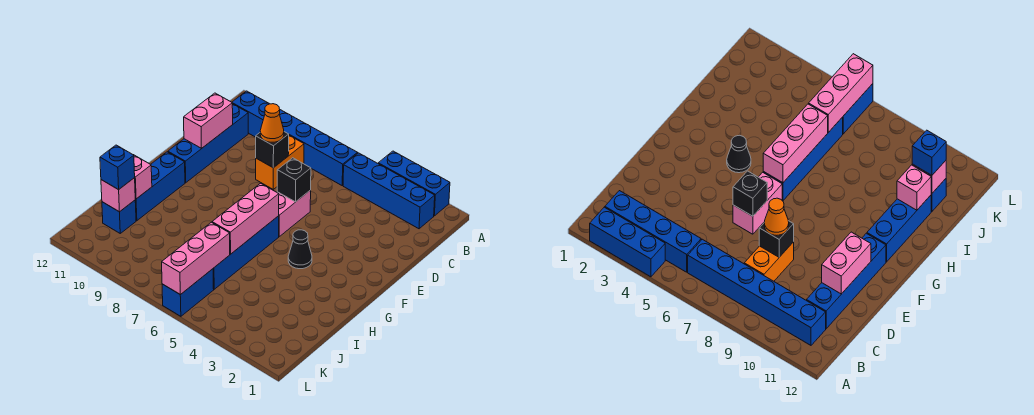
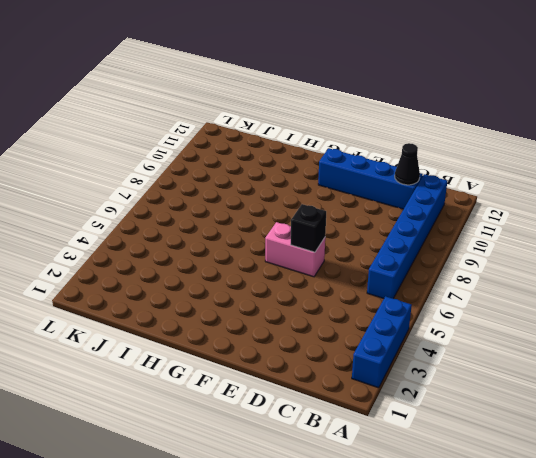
black 1x1 cone [395,143,420,185] -> black 1x1 cone moved to [288,230,312,269]
none -> blue 1x4 brick [343,153,435,229]
none -> orange 1x2 brick [256,136,304,189]
none -> blue 1x4 brick [213,216,279,289]

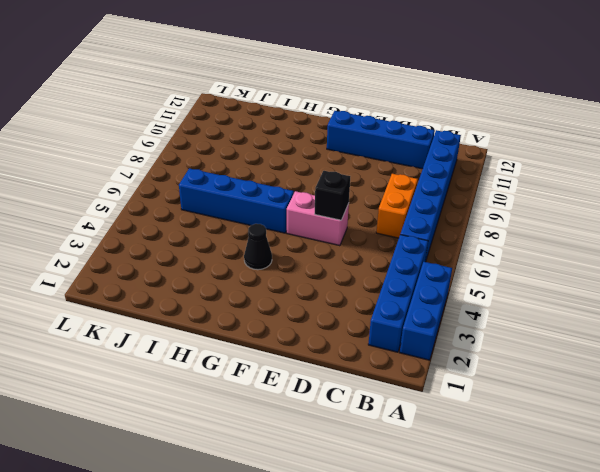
orange 1x2 brick [376,174,418,238] -> orange 1x2 brick turned to [256,136,304,189]
none -> blue 1x3 brick [135,152,185,221]
none -> blue 1x1 brick [102,200,136,233]
none -> blue 1x2 brick [162,269,214,316]

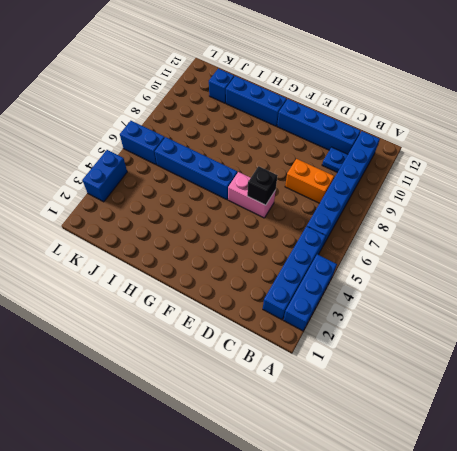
blue 1x1 plate [322,147,348,172] -> none
blue 1x2 brick [82,150,127,202] -> none
none -> black 1x1 cone [288,230,312,269]
none -> black 1x1 brick [256,132,289,168]
none -> pink 1x2 brick [184,93,233,149]

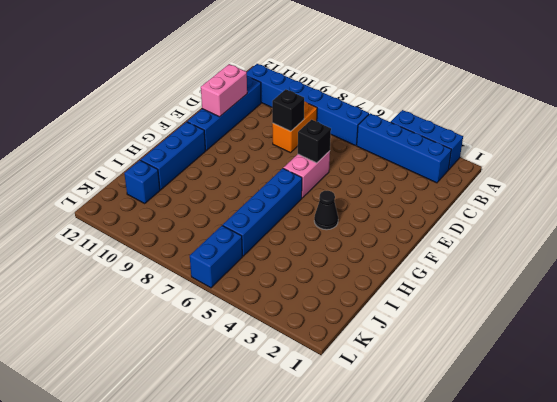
none -> pink 1x3 brick [212,183,279,254]
none -> pink 1x1 brick [134,155,152,199]
none -> pink 1x3 brick [162,222,230,295]

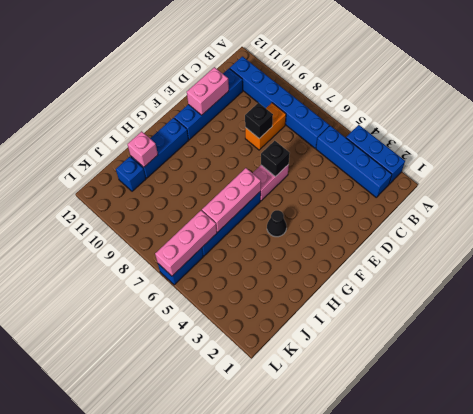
none -> pink 1x1 brick [101,178,135,212]
none -> orange 1x1 cone [260,104,284,142]
none -> blue 1x1 brick [100,145,135,190]

